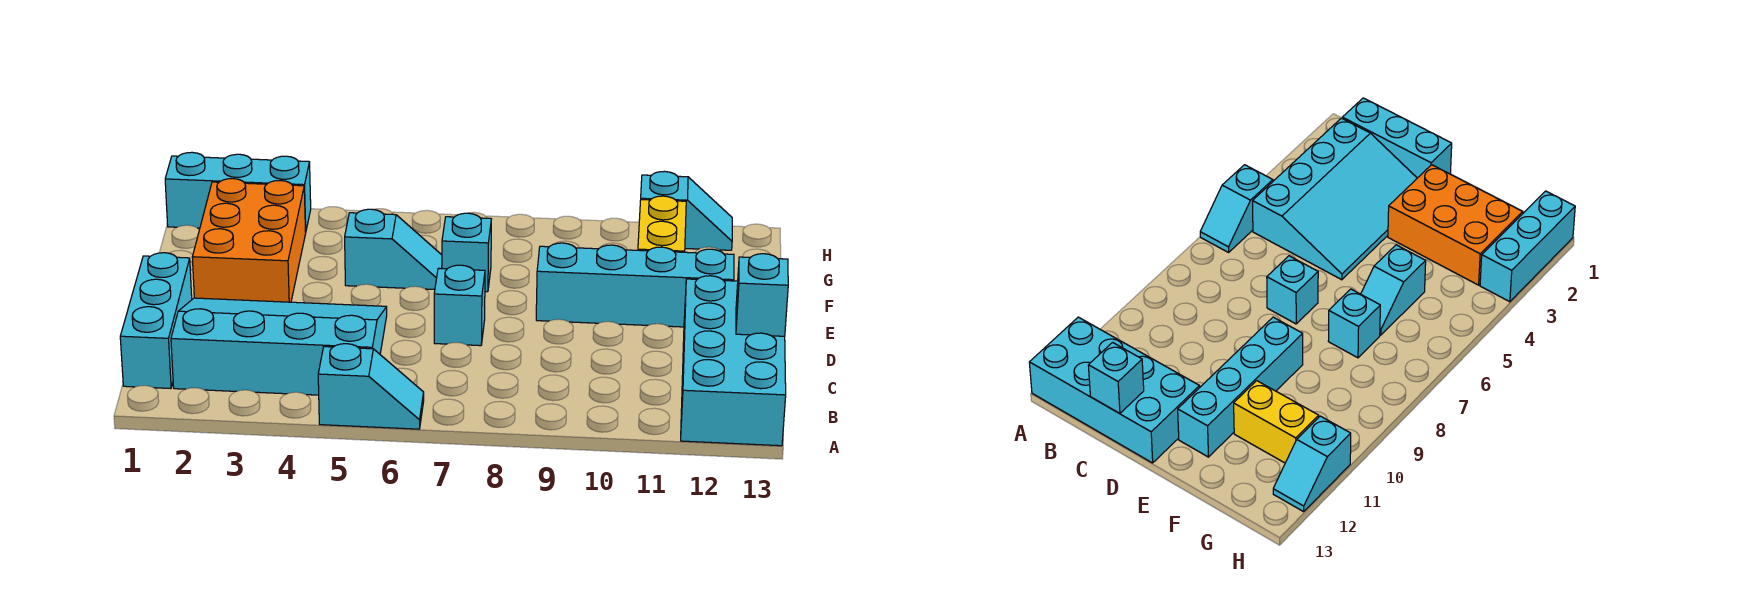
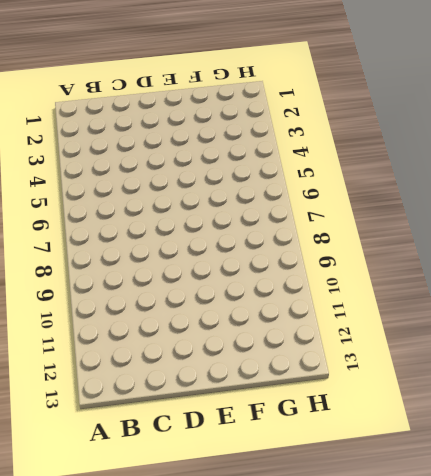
none -> cyan 1x2 slope [318,344,424,429]
none -> cyan 2x4 brick [681,276,786,446]
none -> cyan 1x3 brick [120,253,192,389]

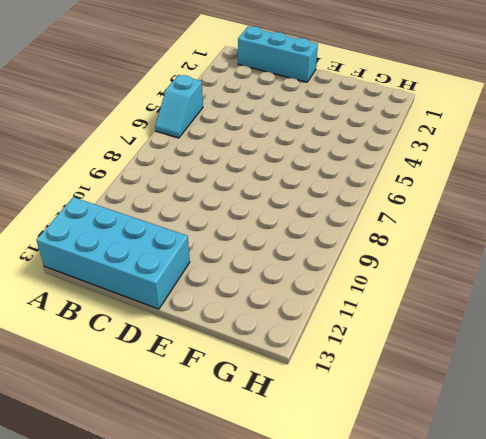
none -> cyan 3x4 slope [171,298,387,395]
none -> cyan 1x1 brick [434,265,485,346]
none -> orange 2x3 brick [192,179,306,302]

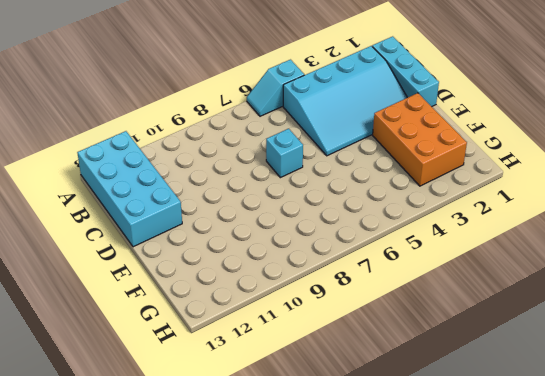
none -> cyan 1x4 brick [536,243,734,327]
none -> cyan 1x2 slope [345,209,442,290]
none -> cyan 1x1 brick [442,213,491,292]

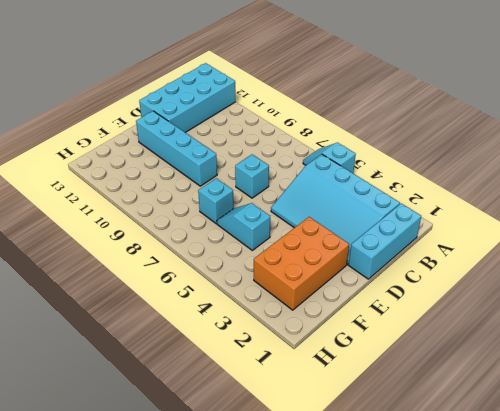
none -> yellow 1x2 brick [638,196,686,252]
none -> cyan 1x3 brick [165,152,311,232]
none -> cyan 1x2 slope [641,171,732,250]

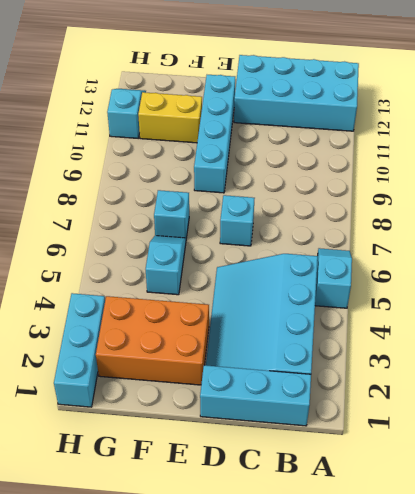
none -> cyan 1x1 brick [736,254,788,336]

